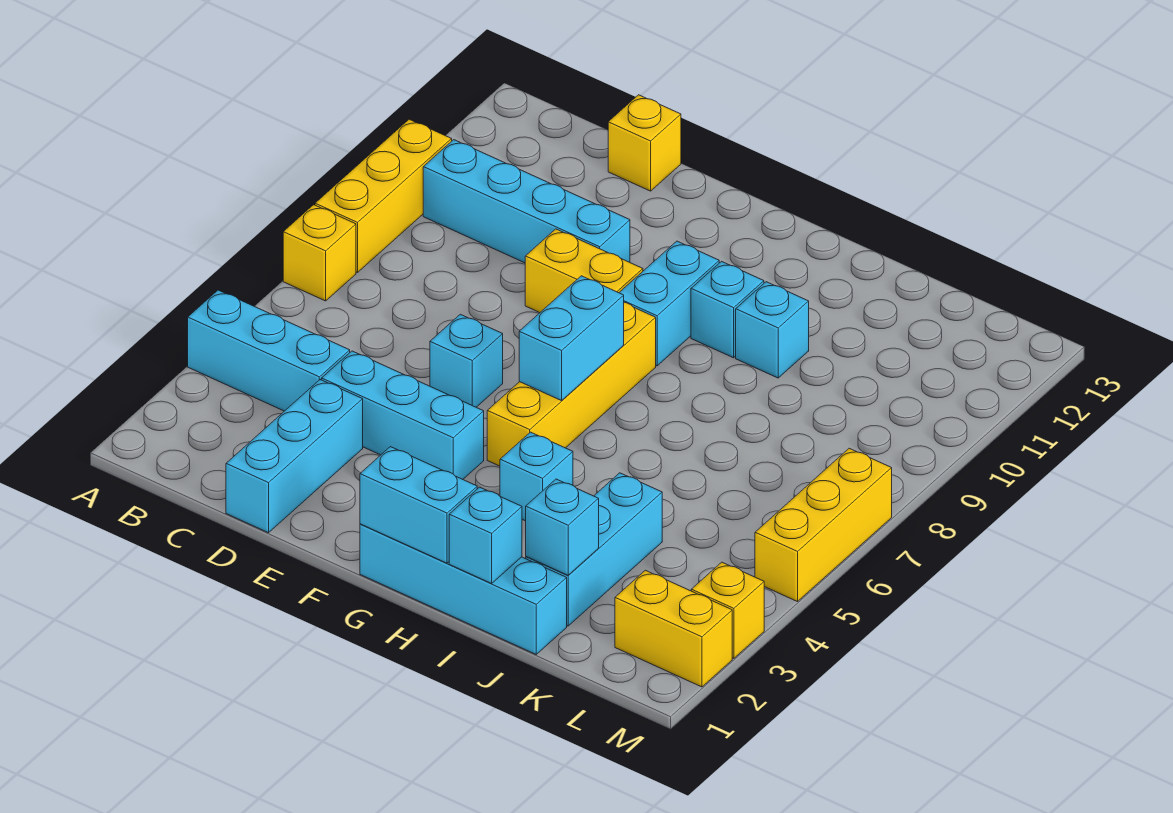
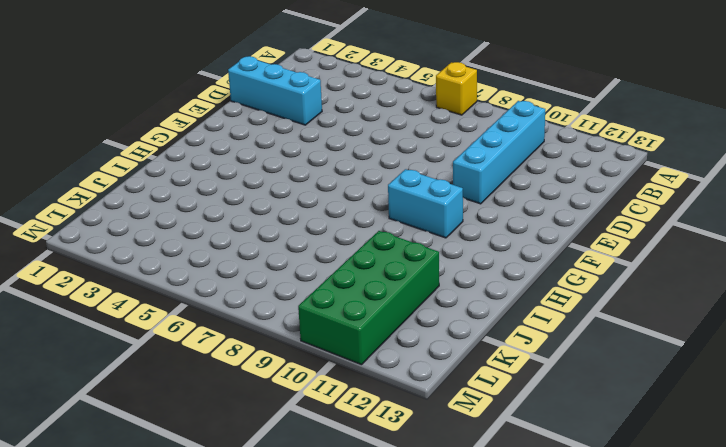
green 2x4 brick [298,231,439,365] -> none
none -> cyan 1x3 brick [188,290,350,411]
none -> yellow 1x3 brick [315,119,452,273]
none -> cyan 1x3 brick [322,351,484,479]

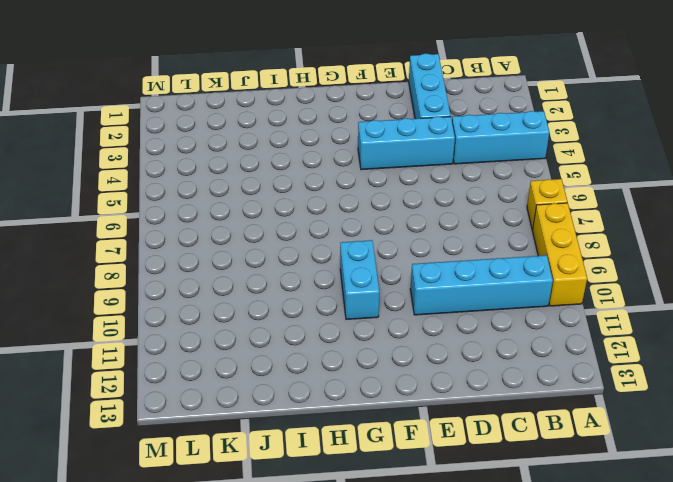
none -> yellow 1x1 brick [608,95,681,191]
none -> cyan 1x1 brick [430,314,503,407]
none -> yellow 1x2 brick [525,229,643,313]

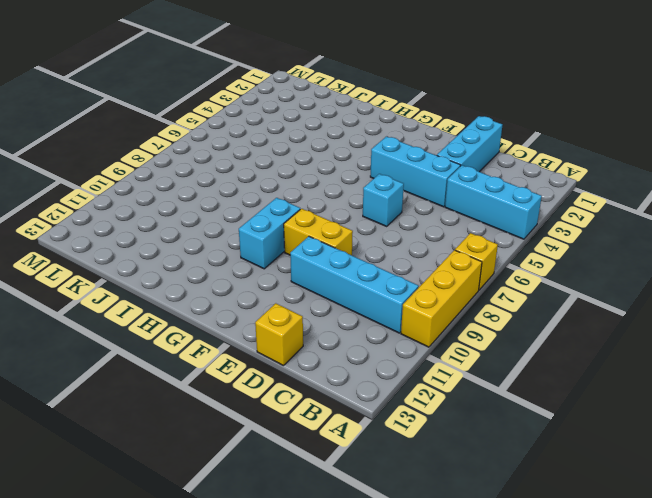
none -> cyan 1x4 brick [360,524,567,654]
none -> yellow 1x4 brick [487,302,656,466]
none -> cyan 1x1 brick [500,432,573,521]

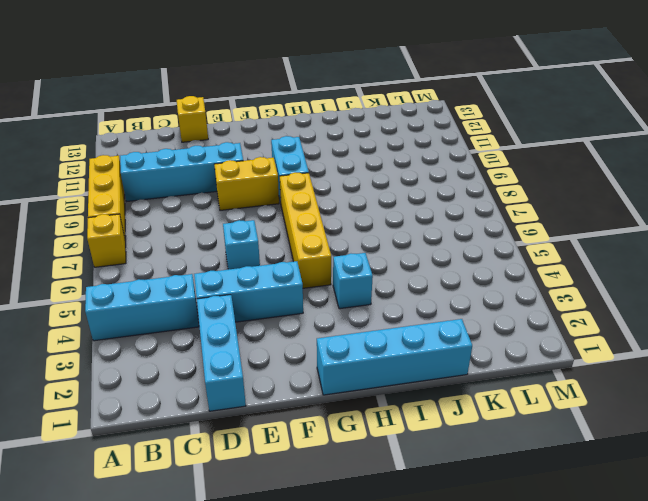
none -> cyan 1x1 brick [691,261,764,358]
none -> cyan 1x1 brick [736,282,809,378]
none -> cyan 1x3 brick [526,473,662,626]

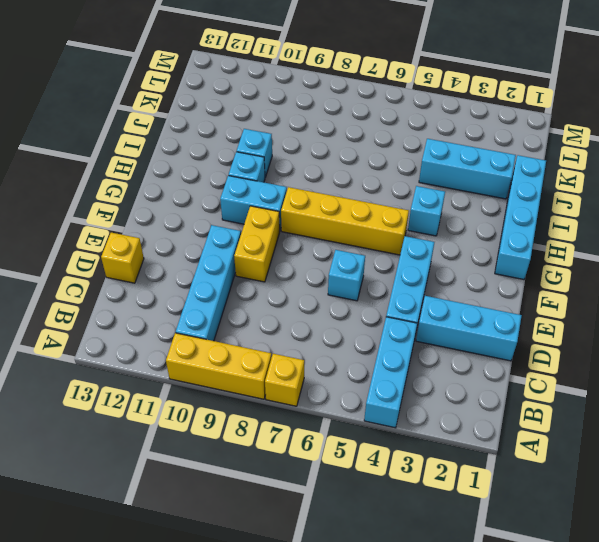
none -> yellow 1x2 brick [615,570,732,687]
none -> yellow 1x1 brick [691,562,764,658]
none -> yellow 1x3 brick [755,448,892,602]

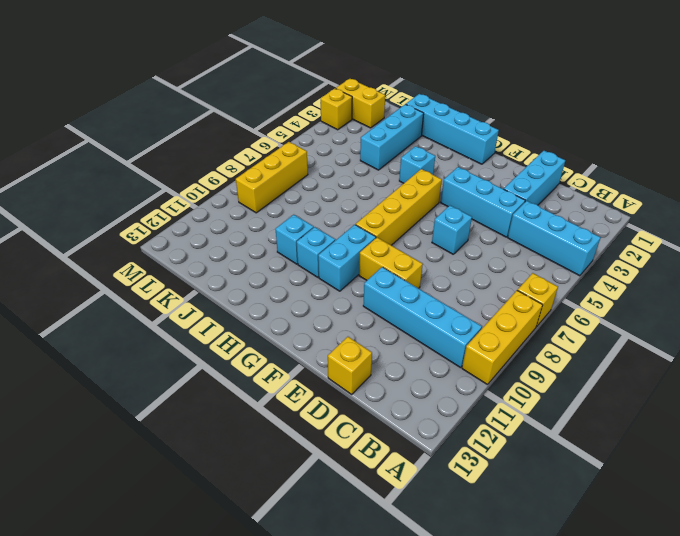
yellow 1x3 brick [236,142,308,213] -> yellow 1x3 brick moved to [755,448,892,602]
none -> cyan 1x2 brick [360,447,477,563]
none -> cyan 1x2 brick [519,276,624,401]
none -> cyan 1x1 brick [449,487,522,583]

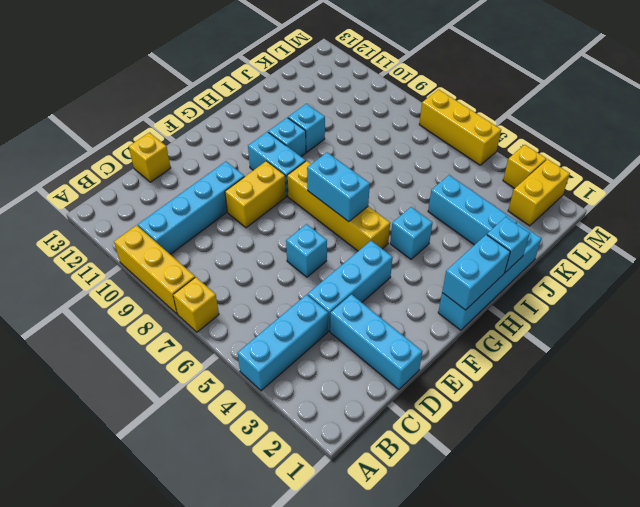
none -> cyan 1x1 brick [526,479,599,575]

